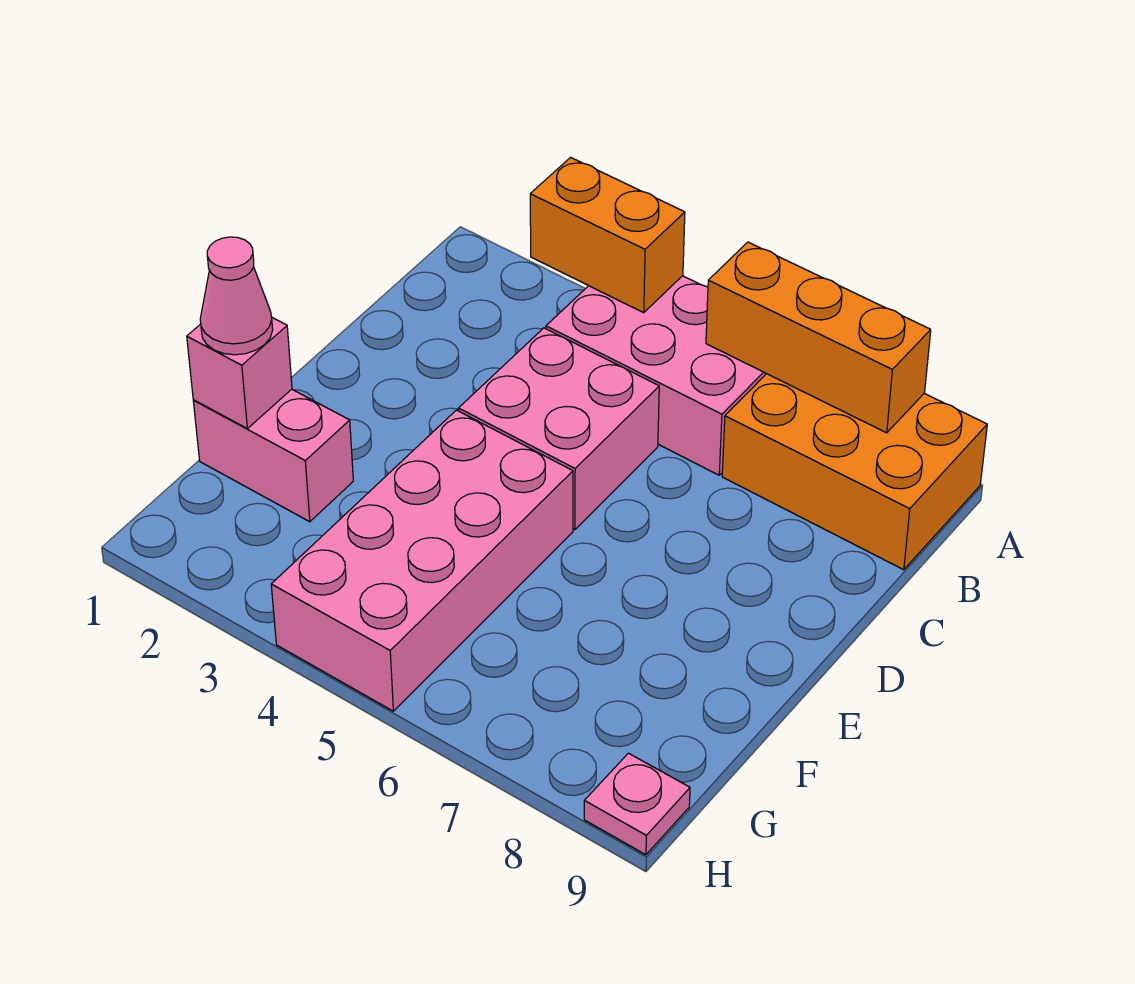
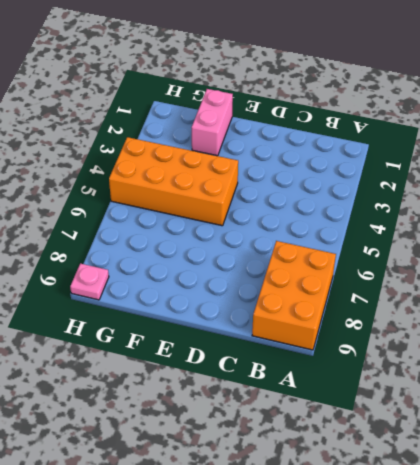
orange 2x4 brick [109,137,238,226] -> pink 2x4 brick [271,410,573,711]
none -> pink 2x3 brick [546,276,766,475]
none -> pink 2x2 brick [459,328,659,530]

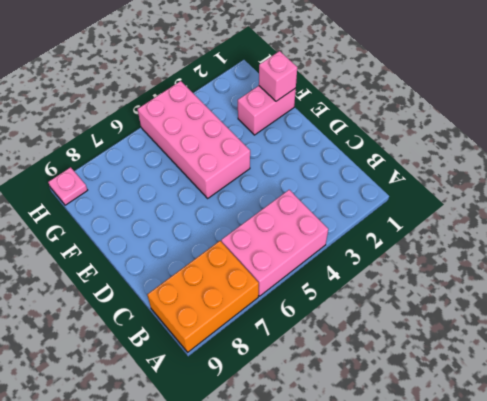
none -> pink 2x2 brick [459,328,659,530]
none -> orange 1x2 brick [530,157,685,313]

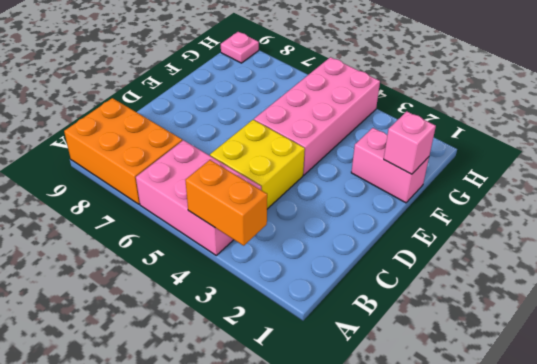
yellow 2x2 brick [210,120,305,209] -> pink 2x2 brick [459,328,659,530]
none -> orange 1x3 brick [706,242,931,433]
none -> pink 1x1 cone [200,237,273,355]

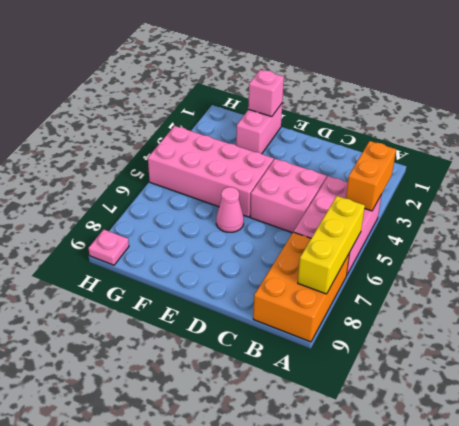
yellow 1x3 brick [298,196,365,294] -> orange 1x3 brick [706,242,931,433]
pink 1x1 cone [216,187,244,232] -> pink 1x1 cone moved to [200,237,273,355]

